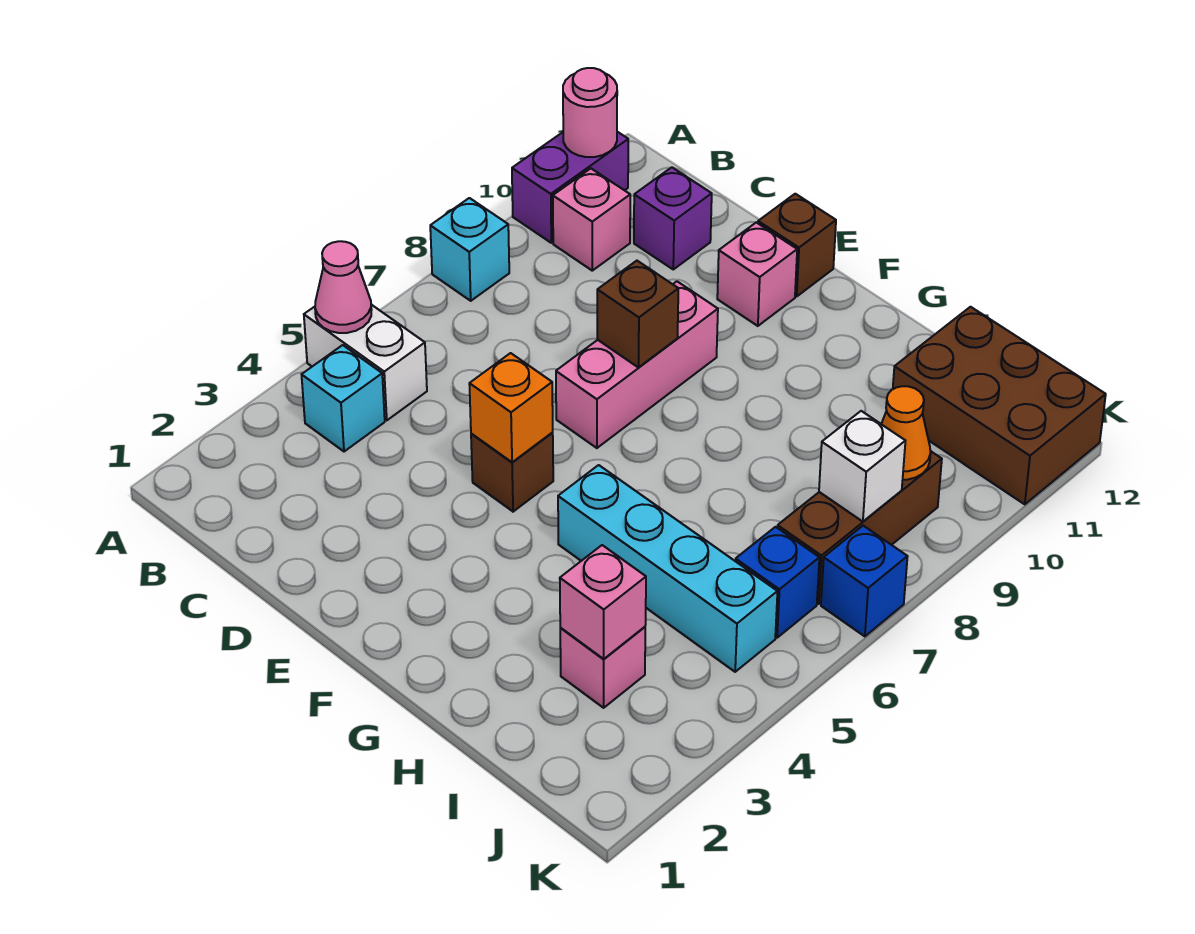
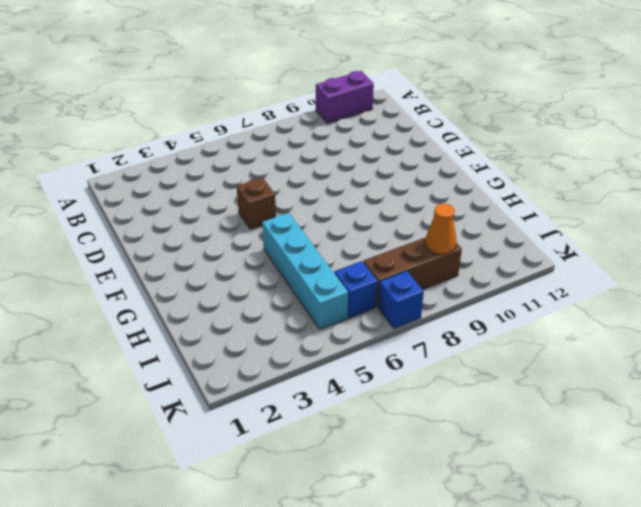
none -> white 1x2 brick [304,305,427,420]
none -> cyan 1x1 brick [430,198,509,301]
none -> cyan 1x1 brick [302,345,385,452]

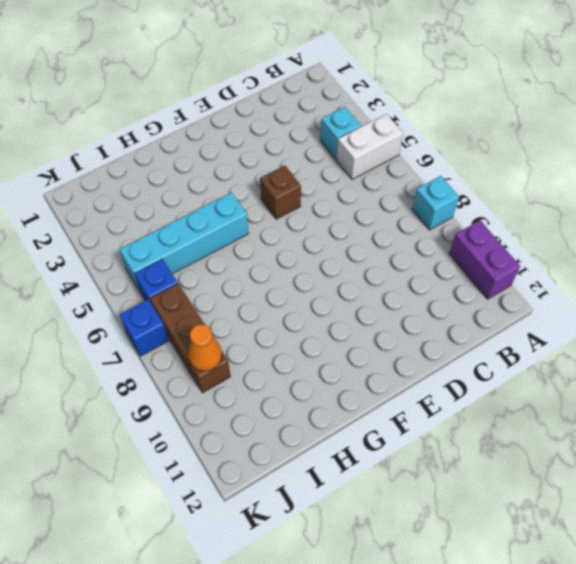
none -> pink 1x1 brick [553,169,630,271]
none -> purple 1x1 brick [634,167,712,269]
none -> pink 1x3 brick [556,281,718,448]

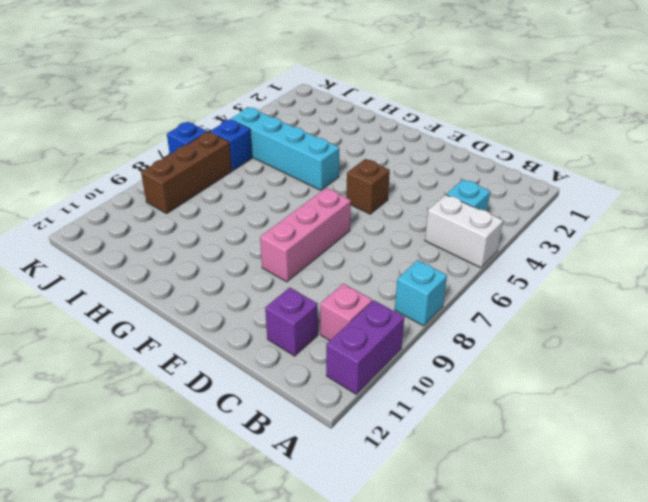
none -> pink 1x1 brick [717,222,797,326]
none -> brown 1x1 brick [758,194,836,296]
none -> pink 1x1 brick [560,627,645,708]

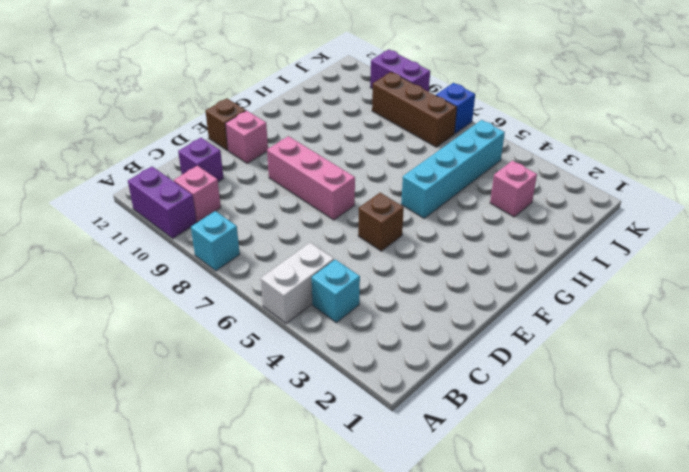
purple 1x2 brick [370,49,430,92] -> none
none -> brown 2x3 brick [893,307,1106,504]
none -> blue 1x1 brick [735,527,819,638]
none -> pink 1x1 cone [315,241,372,333]

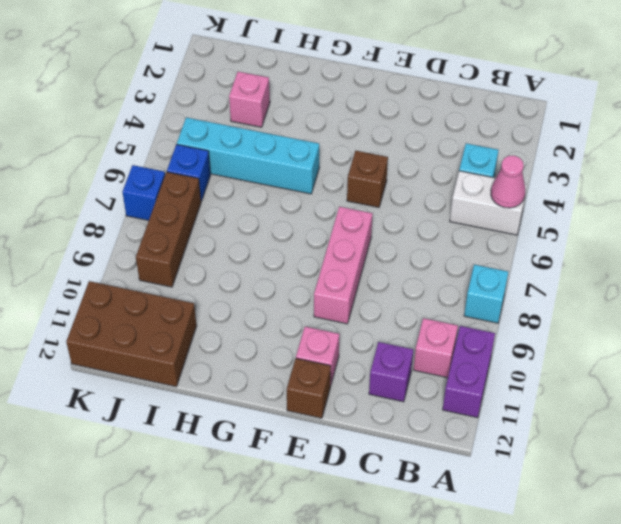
none -> pink 1x1 round brick [563,68,617,157]
none -> orange 1x1 brick [469,353,553,462]
none -> brown 1x1 brick [597,261,678,367]

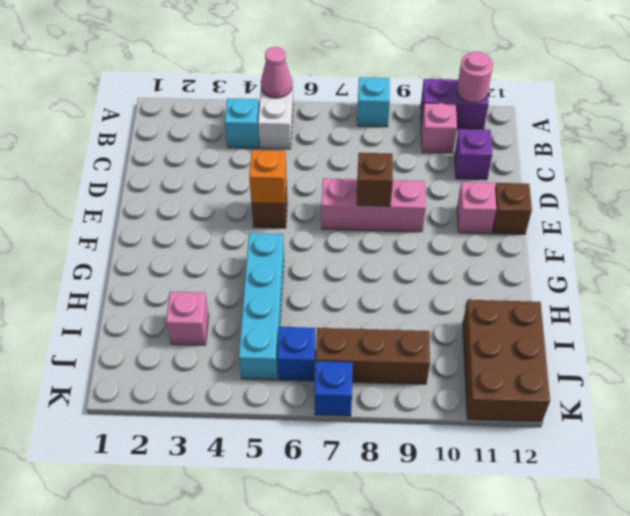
none -> pink 1x1 brick [560,545,646,659]
none -> white 1x1 brick [819,411,905,522]
none -> orange 1x1 cone [882,386,931,480]

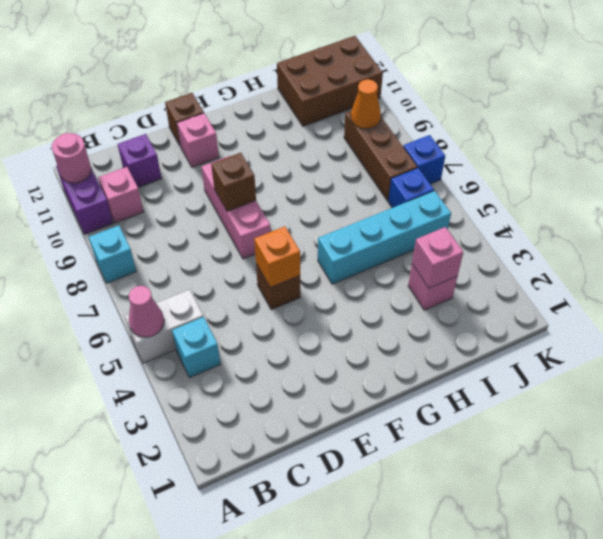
none -> white 1x1 brick [819,411,905,522]

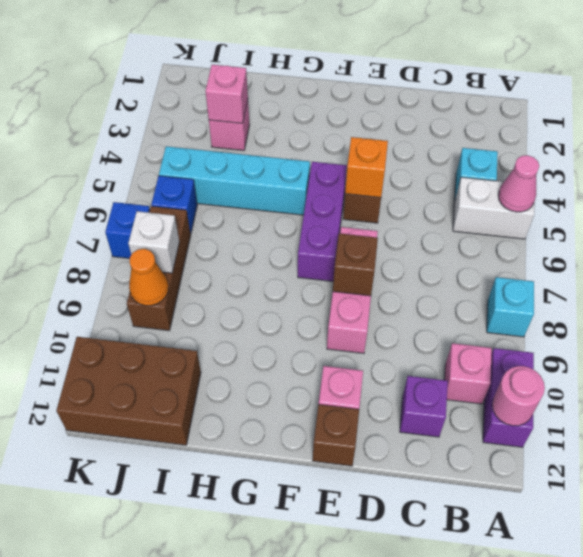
purple 1x3 brick [298,162,347,281] -> none

